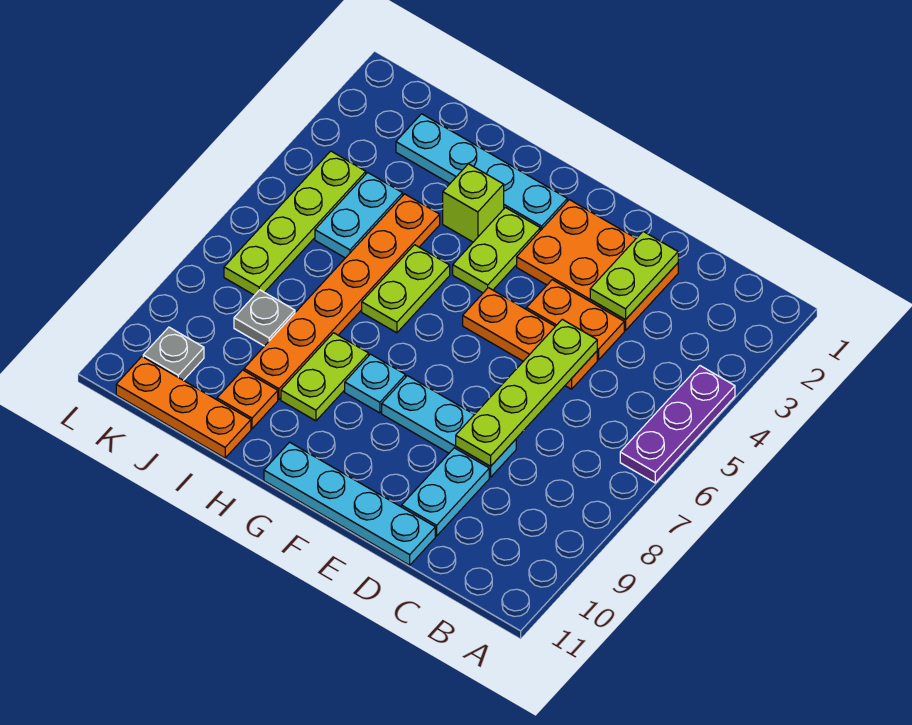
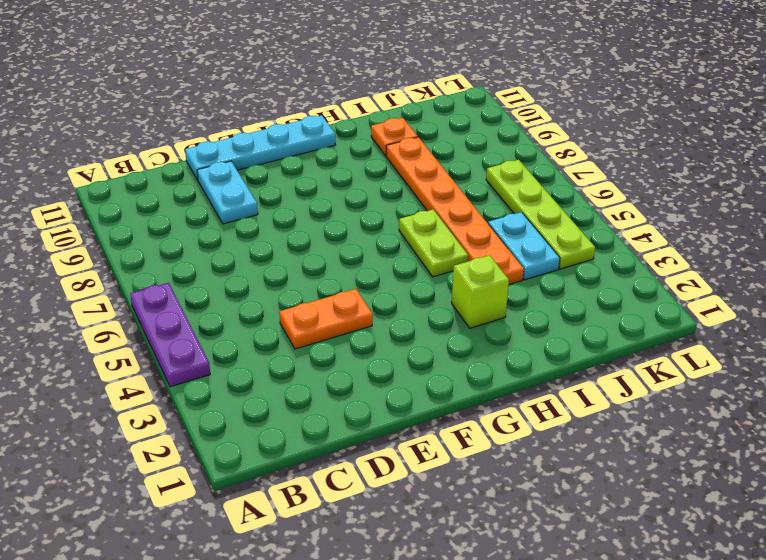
none -> orange 2x3 plate [517,200,678,331]
none -> orange 1x3 plate [463,288,597,389]
none -> cyan 1x3 plate [382,376,516,477]

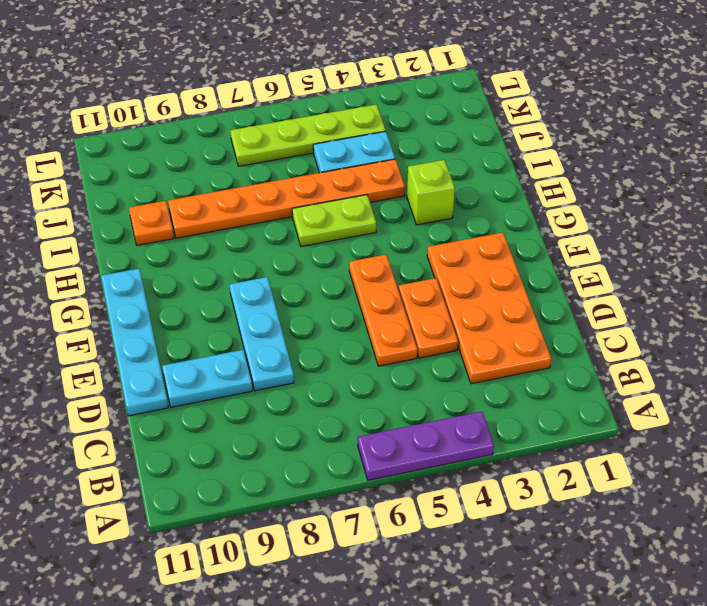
orange 2x4 plate [427,233,551,384] -> orange 2x3 plate [517,200,678,331]
none -> cyan 1x4 plate [396,114,567,231]
none -> lime 1x2 plate [453,207,540,293]
none -> cyan 1x1 plate [345,354,406,413]

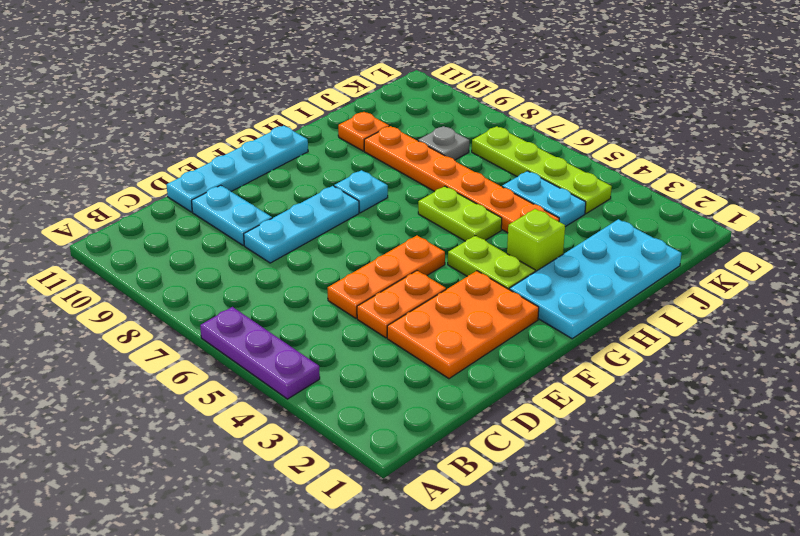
cyan 2x4 plate [510,219,681,339] -> cyan 1x4 plate [396,114,567,231]
none -> lime 1x2 plate [281,333,369,421]
none -> orange 1x3 plate [116,357,251,458]
none -> grey 1x1 plate [143,327,204,380]

